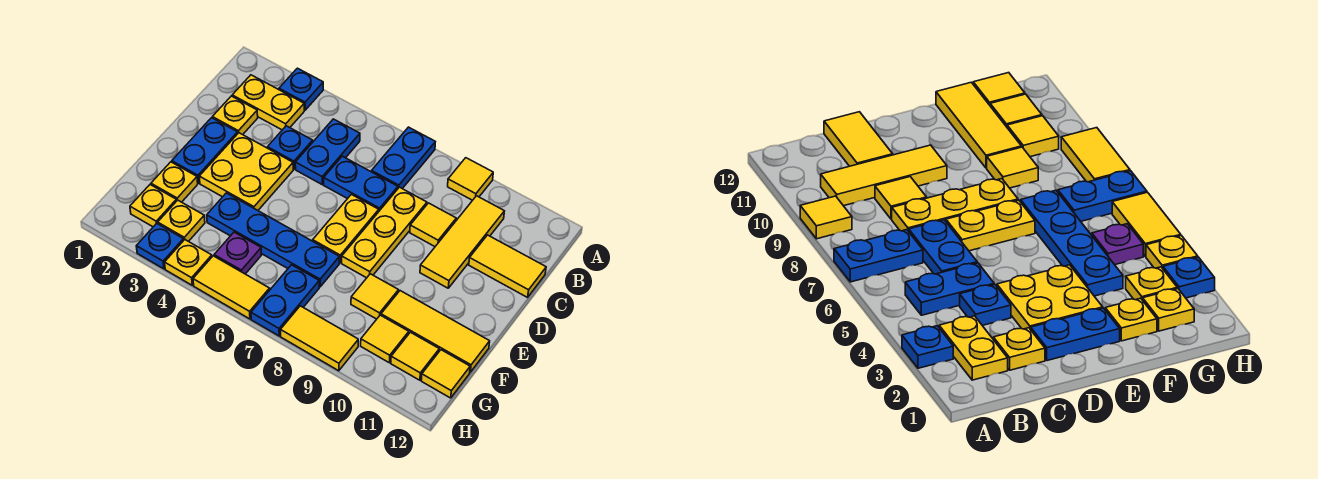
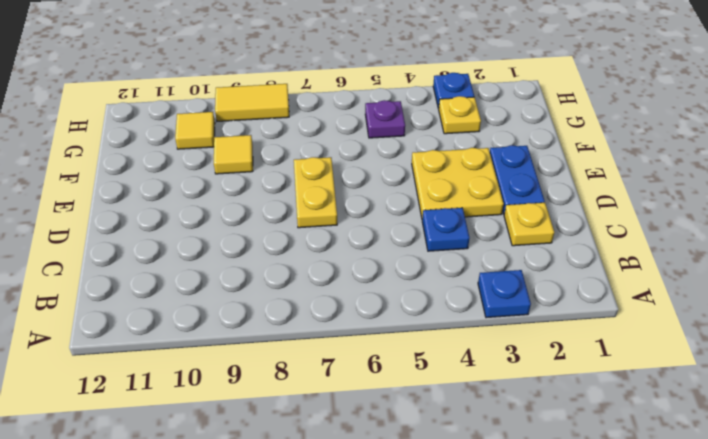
none -> blue 1x2 plate [372,127,435,189]
none -> yellow 1x1 tile [448,158,493,200]
none -> yellow 1x2 plate [232,75,304,130]
none -> blue 1x2 plate [295,119,360,184]

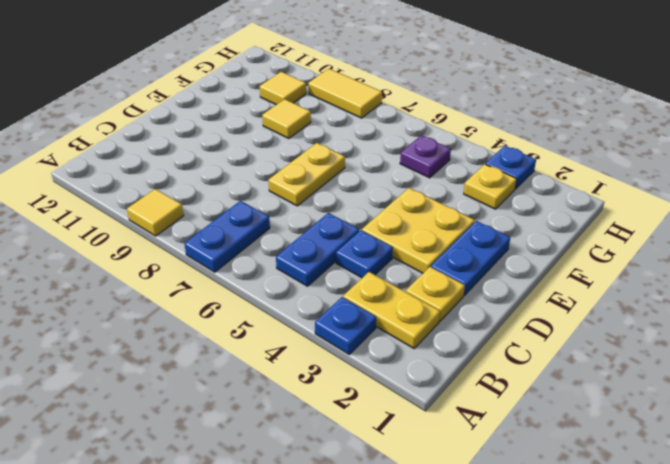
none -> yellow 1x3 tile [420,196,504,288]
none -> blue 1x2 plate [324,156,398,211]
none -> yellow 1x3 plate [342,187,427,278]
none -> yellow 1x1 tile [410,203,456,246]

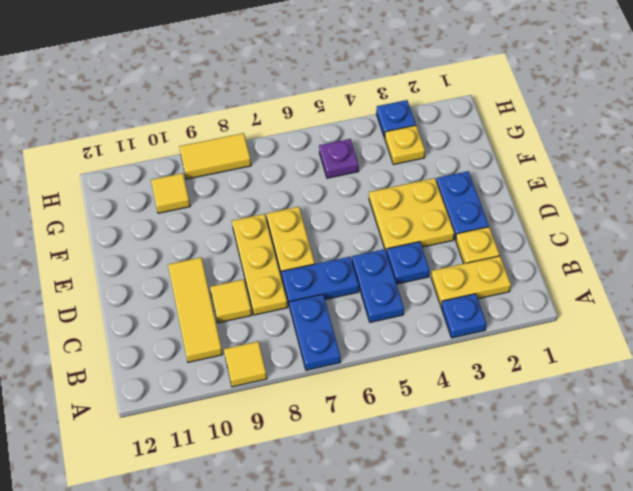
none -> yellow 1x2 tile [469,235,546,297]
none -> yellow 1x1 plate [151,162,198,202]
none -> blue 1x4 plate [207,193,339,287]
none -> yellow 1x1 tile [351,274,399,319]

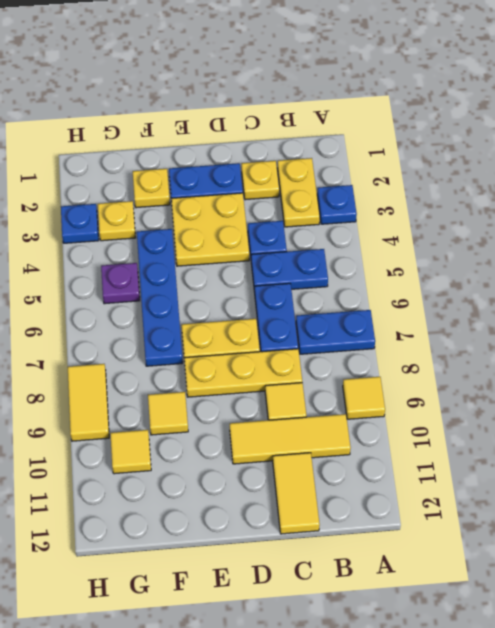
none -> yellow 1x3 tile [381,291,490,372]
none -> yellow 1x1 plate [130,185,176,227]
none -> blue 1x2 plate [251,265,319,336]
none -> yellow 1x1 tile [391,332,439,380]

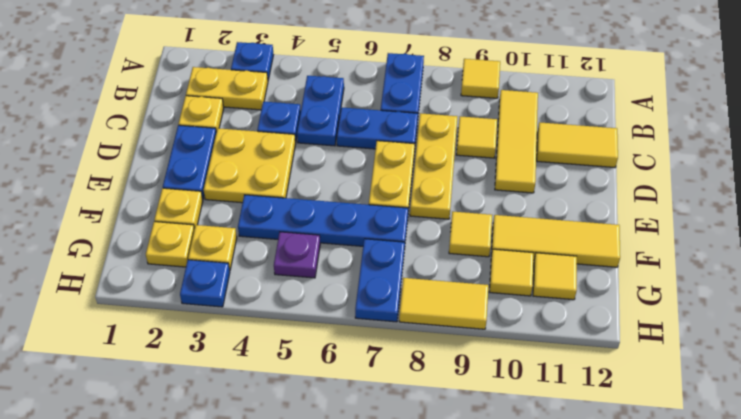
none -> yellow 1x1 tile [421,350,470,398]
none -> yellow 1x1 plate [165,240,212,285]
none -> yellow 1x2 tile [193,256,270,319]

